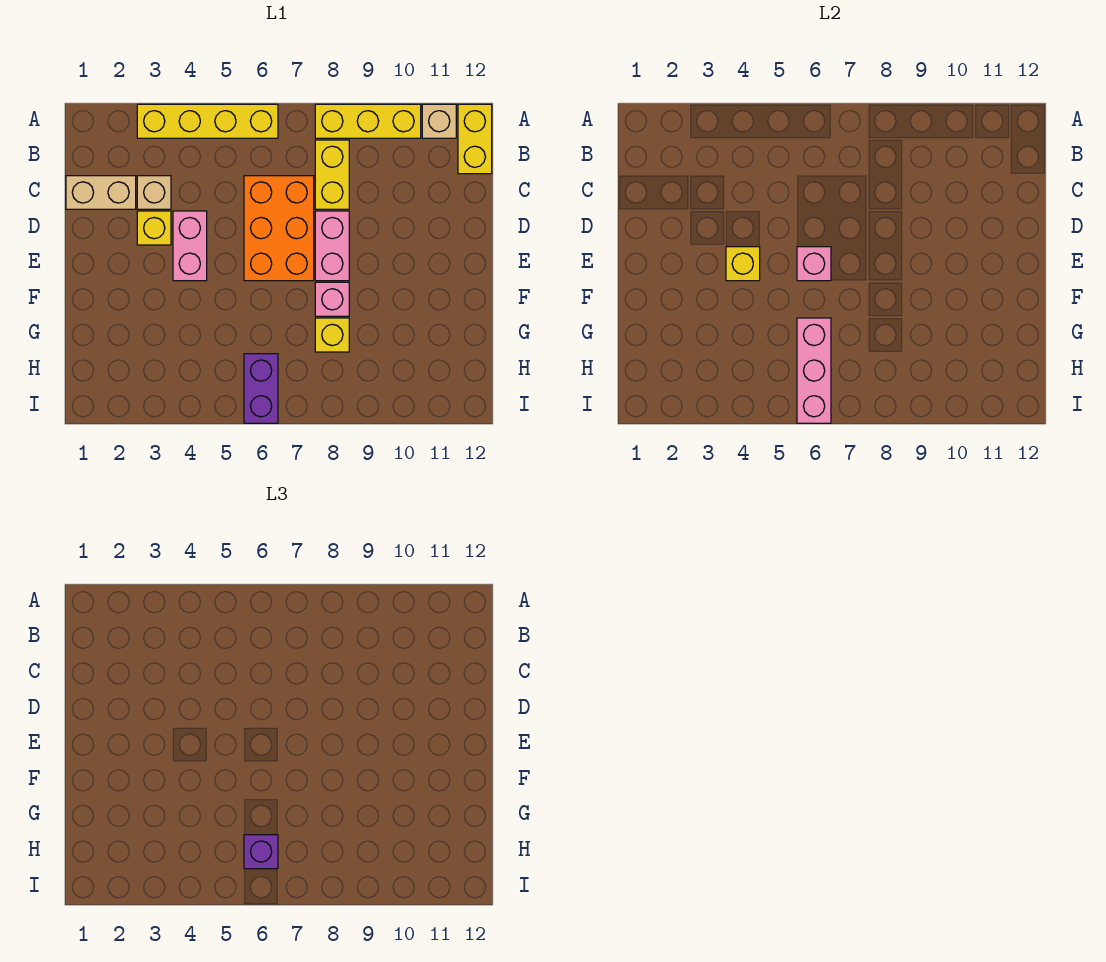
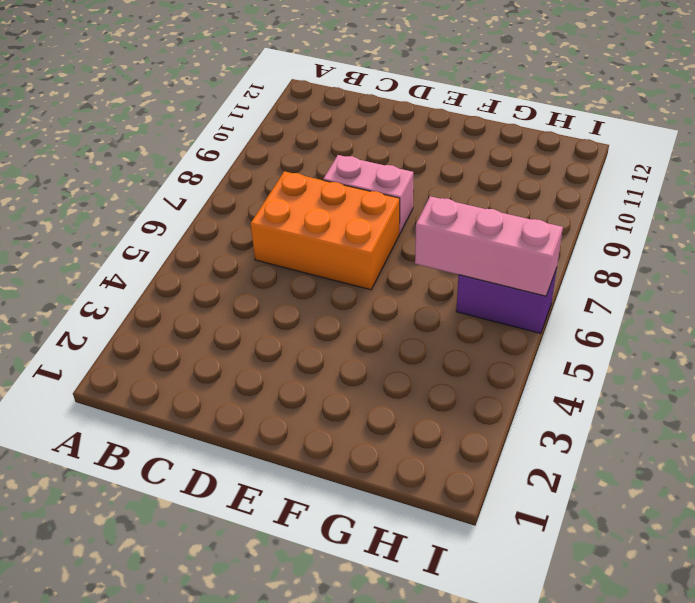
none -> yellow 1x4 brick [137,104,278,138]
none -> yellow 1x3 brick [315,104,421,138]
none -> tan 1x1 brick [422,104,456,138]

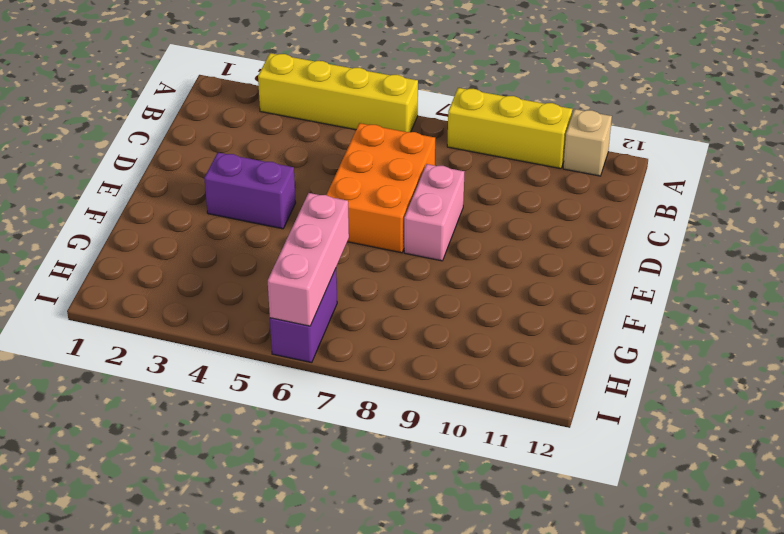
purple 1x2 brick [204,153,296,229] -> pink 1x2 brick [173,211,207,281]
none -> yellow 1x2 brick [458,104,492,174]
none -> yellow 1x2 brick [315,140,349,209]
none -> tan 1x2 brick [66,176,136,209]

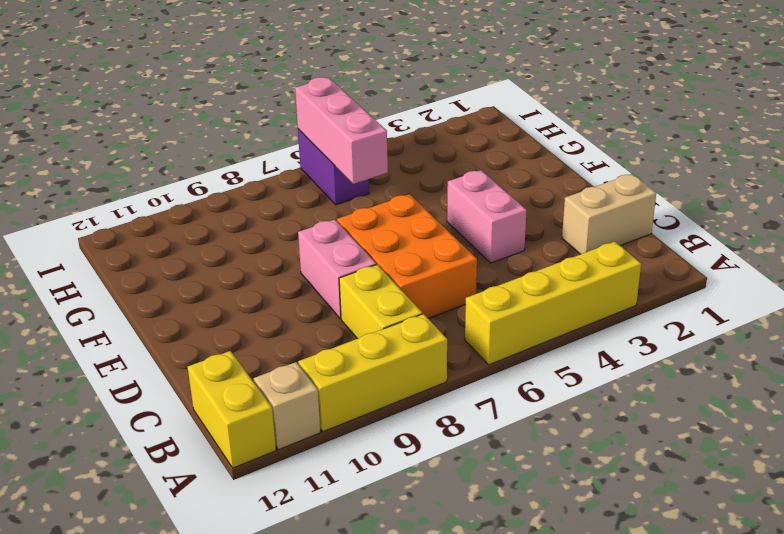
none -> tan 1x1 brick [137,176,171,209]
none -> yellow 1x1 brick [137,211,171,245]
none -> pink 1x1 brick [315,282,349,316]

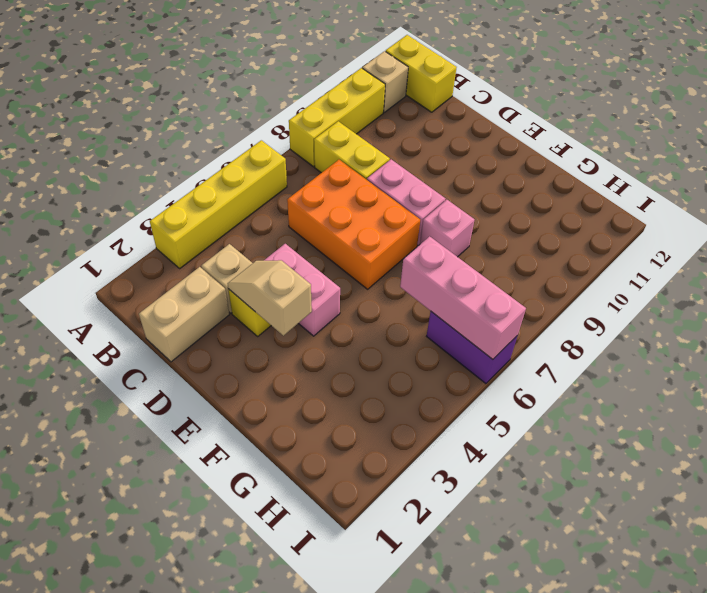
tan 1x2 slope [227,260,312,336] -> none
none -> yellow 1x1 brick [315,318,349,352]
none -> yellow 1x1 brick [726,247,760,281]
none -> pink 1x1 brick [797,247,831,281]

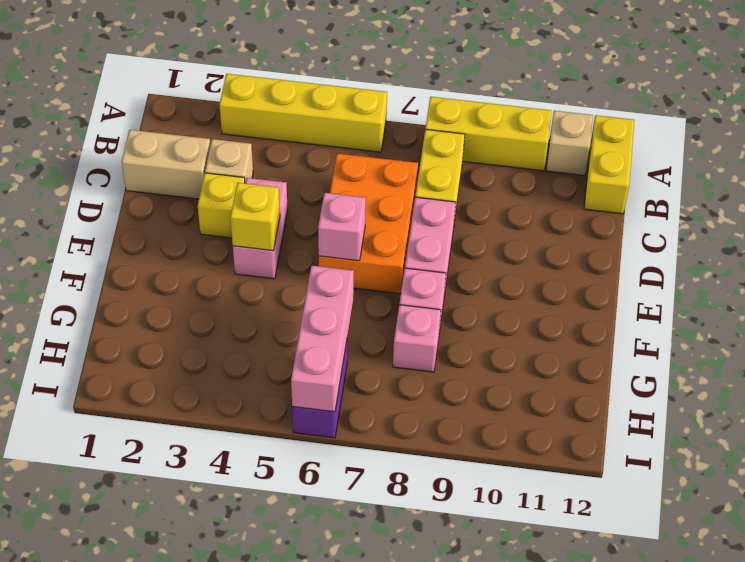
pink 1x1 brick [393,305,441,372] -> yellow 1x1 brick [315,318,349,352]
none -> purple 1x1 brick [244,835,278,869]

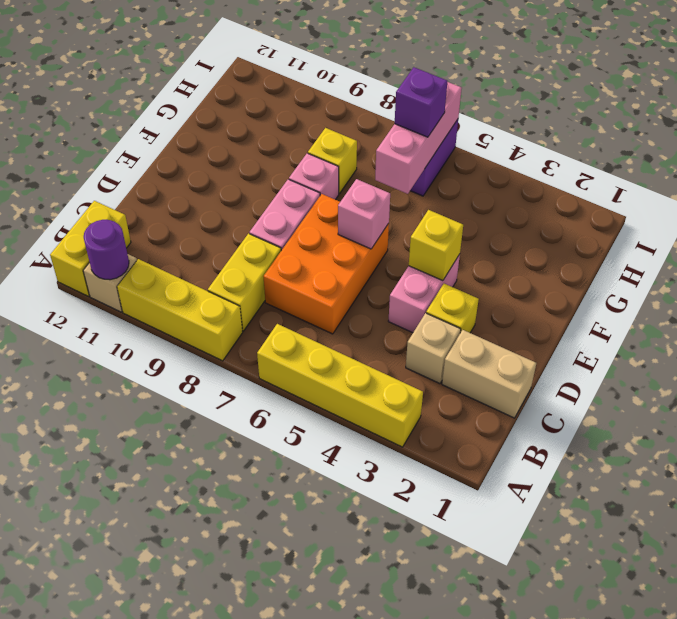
purple 1x1 round brick [84,220,129,280] -> none

